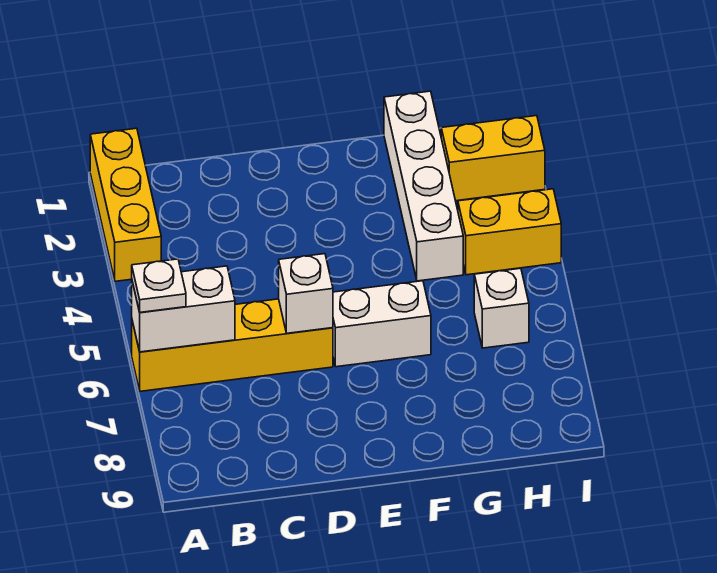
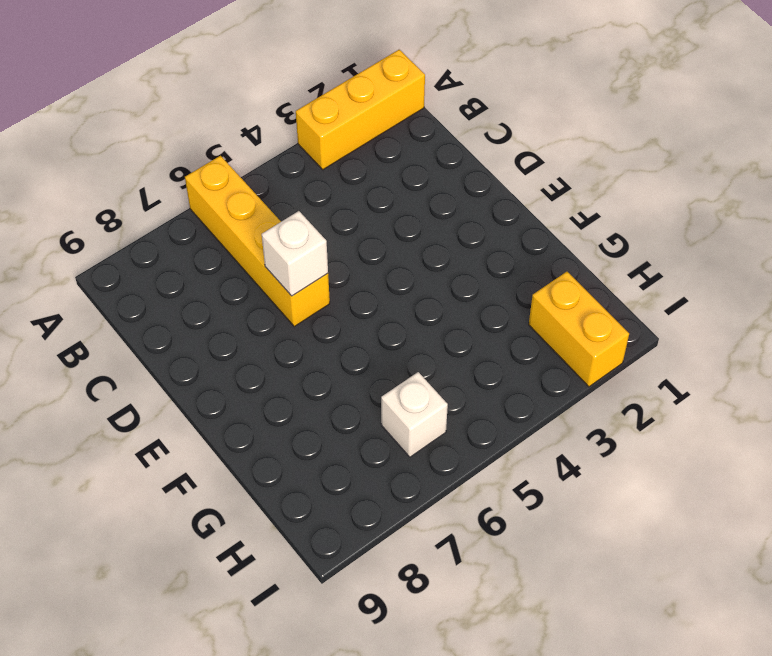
none -> white 1x2 brick [333,281,431,367]
none -> white 1x4 brick [384,91,463,281]

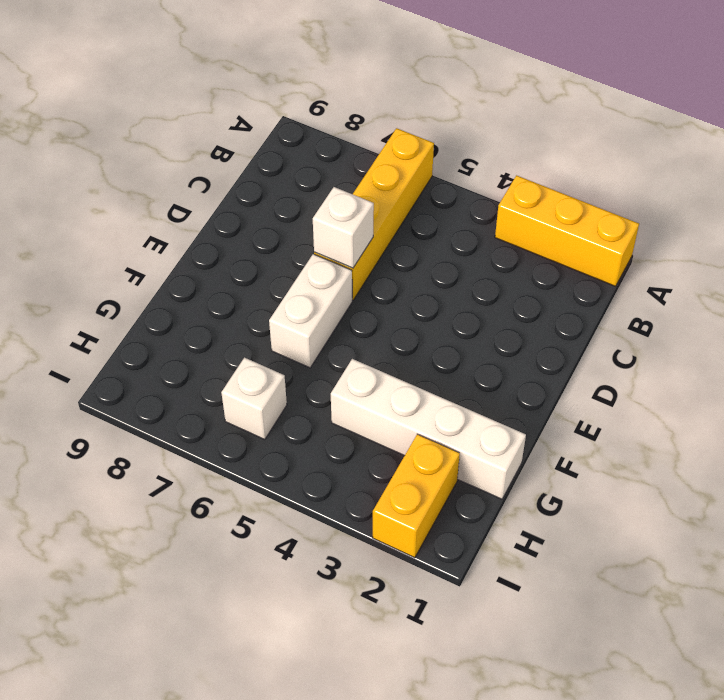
none -> yellow 1x2 brick [458,189,561,275]
none -> white 1x2 brick [132,266,235,352]

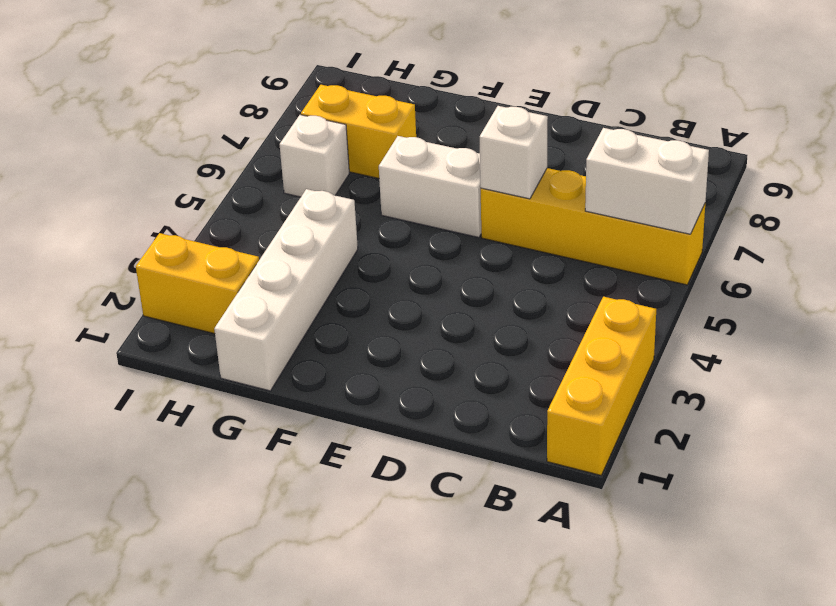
yellow 1x2 brick [301,85,416,178] -> yellow 1x2 brick moved to [458,189,561,275]
none -> white 1x1 plate [132,259,186,312]

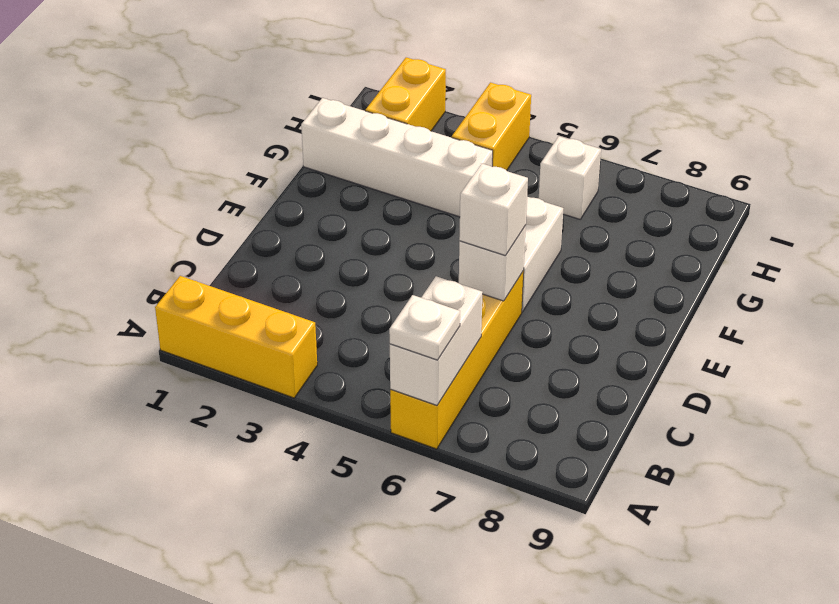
white 1x1 brick [459,163,528,256] -> none

